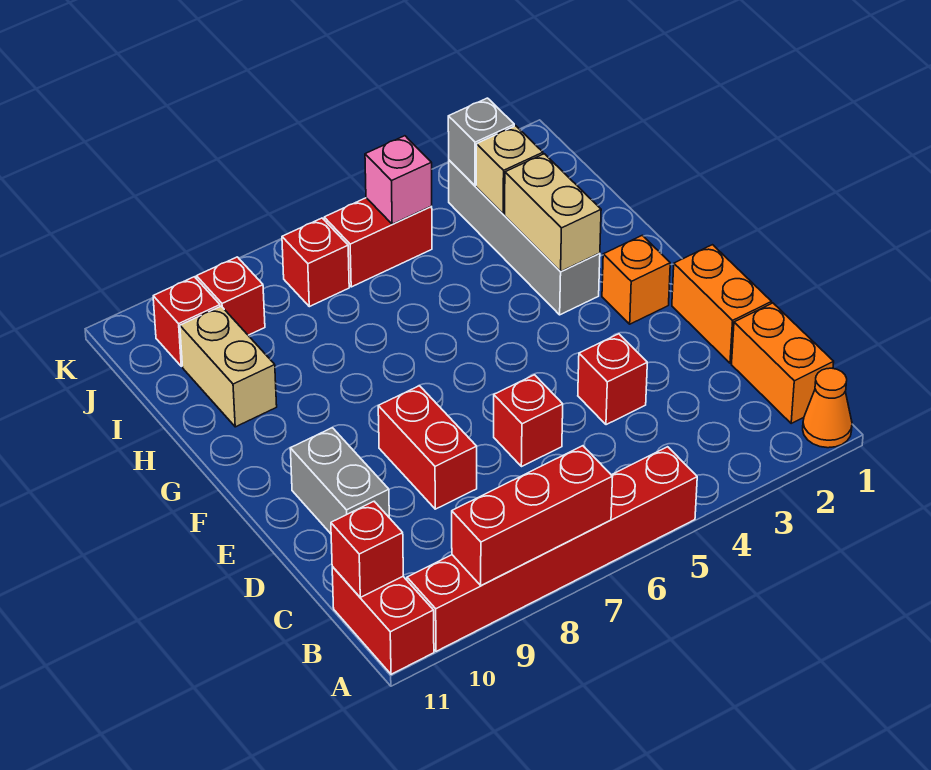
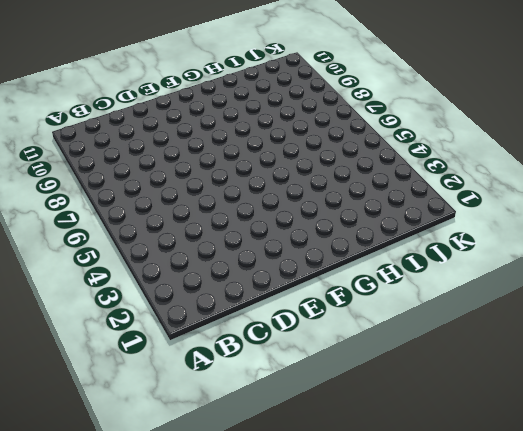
none -> orange 1x1 cone [803,368,852,448]
none -> red 1x6 brick [407,447,697,651]
none -> red 1x2 brick [332,567,434,674]

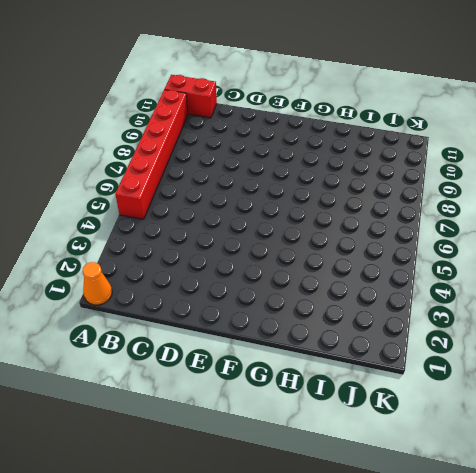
none -> orange 1x2 brick [732,303,834,423]
none -> orange 1x2 brick [672,245,772,363]
none -> red 1x1 brick [578,334,647,425]

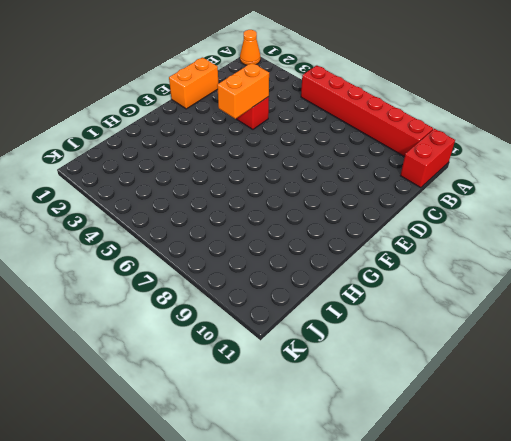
orange 1x2 brick [217,63,269,119] -> orange 1x2 brick moved to [732,303,834,423]
none -> red 1x1 brick [494,375,563,467]
none -> red 1x2 brick [378,386,477,509]
none -> grey 1x2 brick [290,428,389,534]

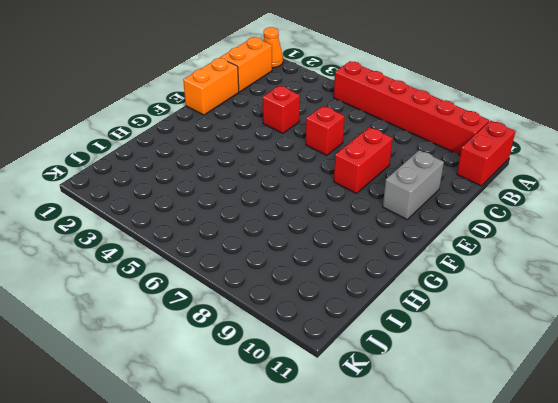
none -> orange 1x1 brick [602,235,670,324]
none -> grey 1x4 brick [449,160,600,315]
none -> tan 1x2 brick [180,306,277,427]

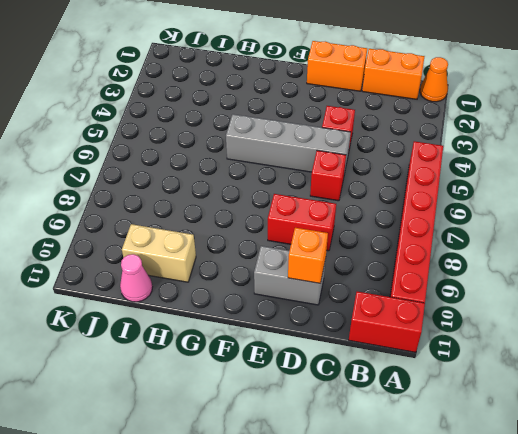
grey 1x4 brick [226,114,351,174] -> grey 1x4 brick moved to [449,160,600,315]
orange 1x1 brick [288,228,328,283] -> orange 1x1 brick moved to [602,235,670,324]
pink 1x1 cone [120,254,152,302] -> none
none -> red 1x2 brick [324,198,432,287]
none -> red 1x1 brick [282,218,349,307]
none -> red 1x1 brick [197,257,265,335]

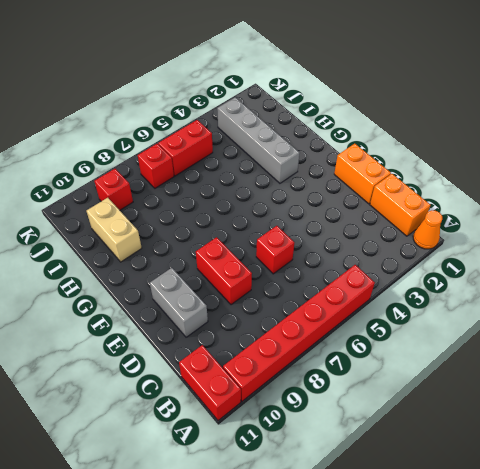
none -> red 1x1 brick [578,334,647,425]
none -> orange 1x1 brick [602,235,670,324]
none -> red 1x1 brick [153,277,220,366]

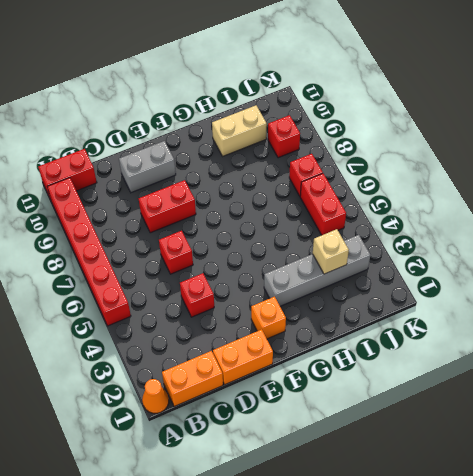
none -> red 1x1 brick [153,277,220,366]
none -> red 1x3 brick [452,446,613,585]
none -> red 1x1 brick [331,502,403,597]

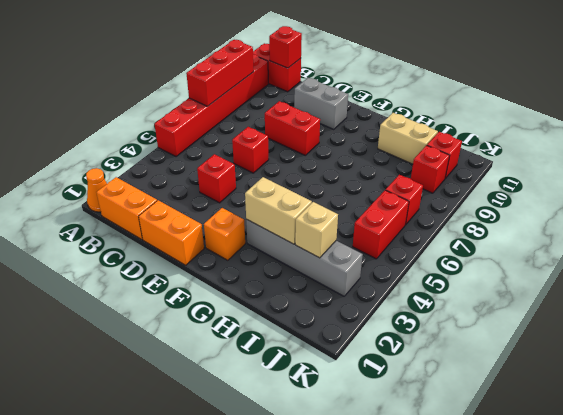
none -> grey 1x1 brick [448,98,514,186]
none -> pink 1x1 brick [365,136,432,224]

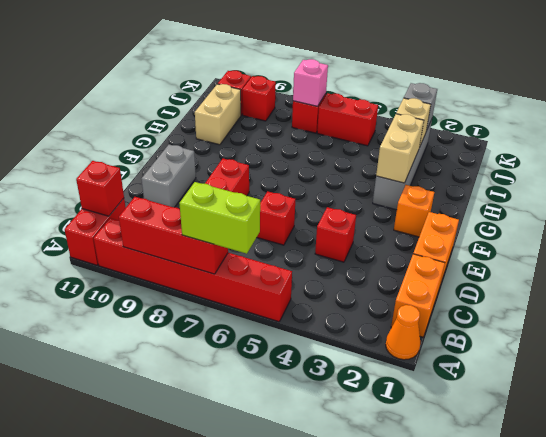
lime 1x2 brick [179,182,260,254] -> none
pink 1x1 brick [293,59,328,106] -> pink 1x1 brick moved to [365,136,432,224]

